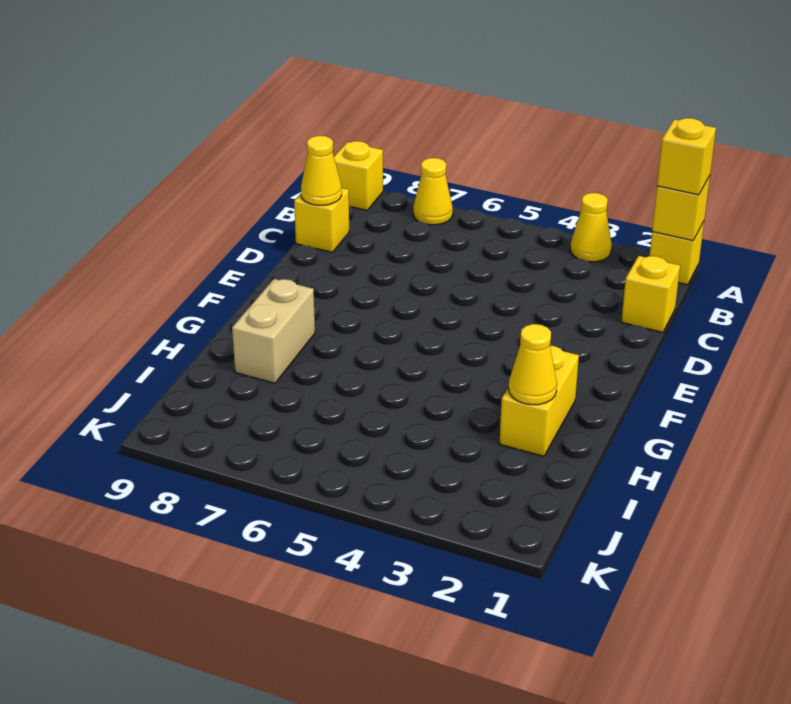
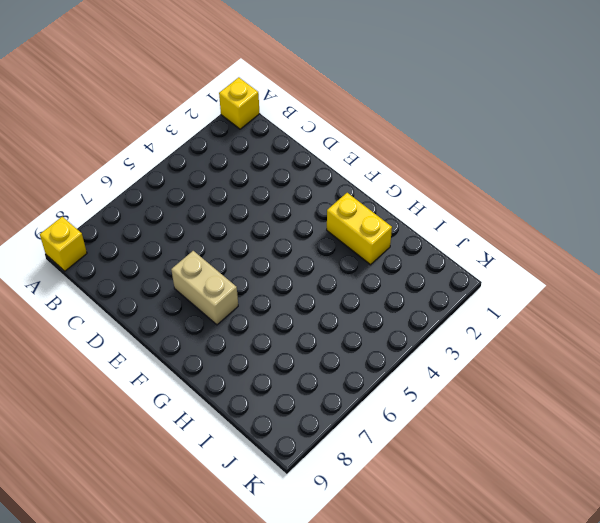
tan 1x2 brick [171,251,238,325] -> tan 1x2 brick moved to [232,279,315,383]
none -> yellow 1x1 cone [570,193,612,262]
none -> yellow 1x1 cone [413,158,453,225]
none -> yellow 1x1 brick [621,256,680,332]

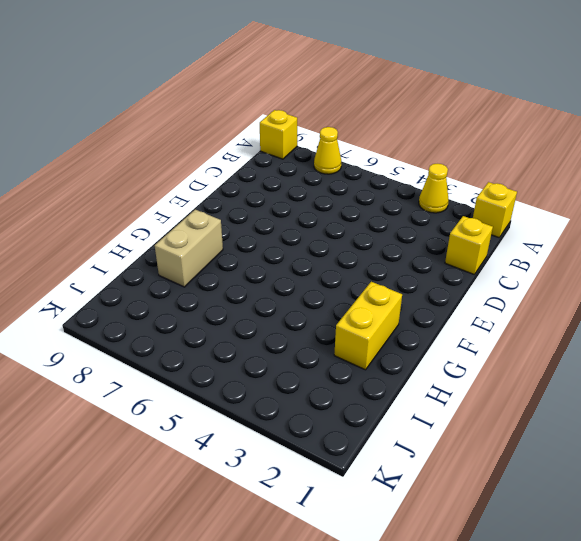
none -> yellow 1x1 brick [294,188,349,252]
none -> yellow 1x1 brick [652,176,710,241]
none -> yellow 1x1 cone [301,136,342,205]

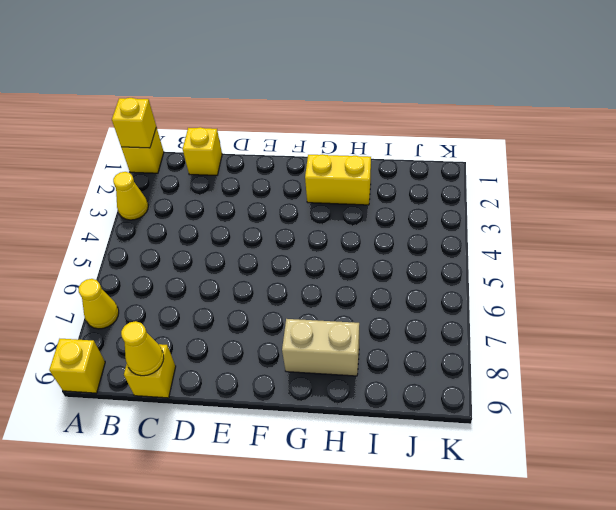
none -> yellow 1x1 cone [509,324,557,405]
none -> yellow 1x1 brick [657,118,716,195]

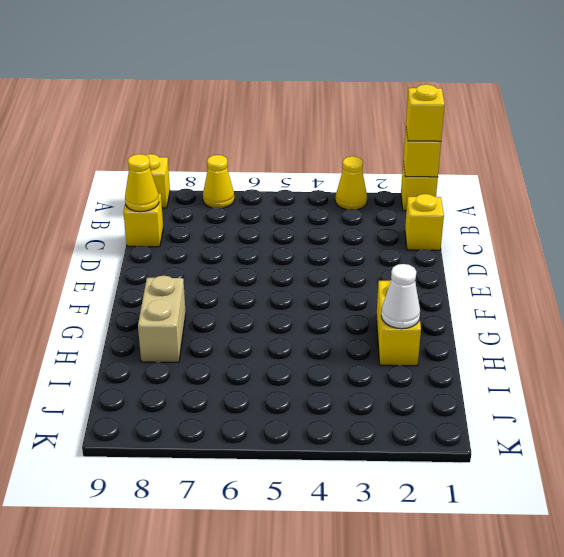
white 1x1 cone [381,264,420,329] -> yellow 1x1 cone [509,324,557,405]

